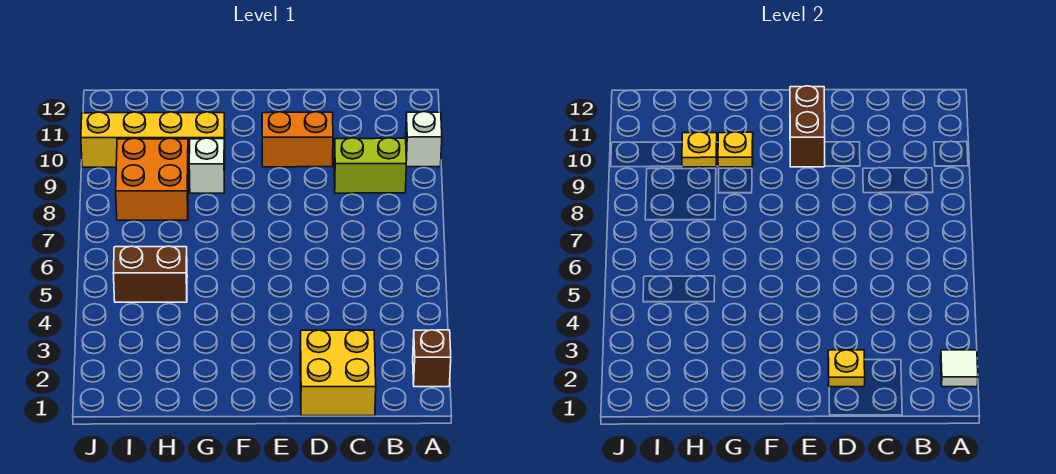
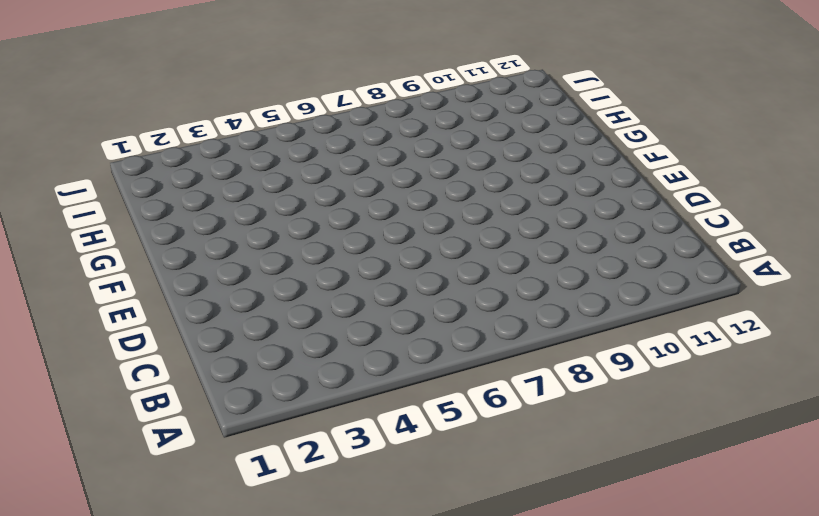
none -> brown 1x1 brick [413,330,451,387]
none -> white 1x1 brick [406,112,442,167]
none -> lime 1x2 brick [334,138,406,193]

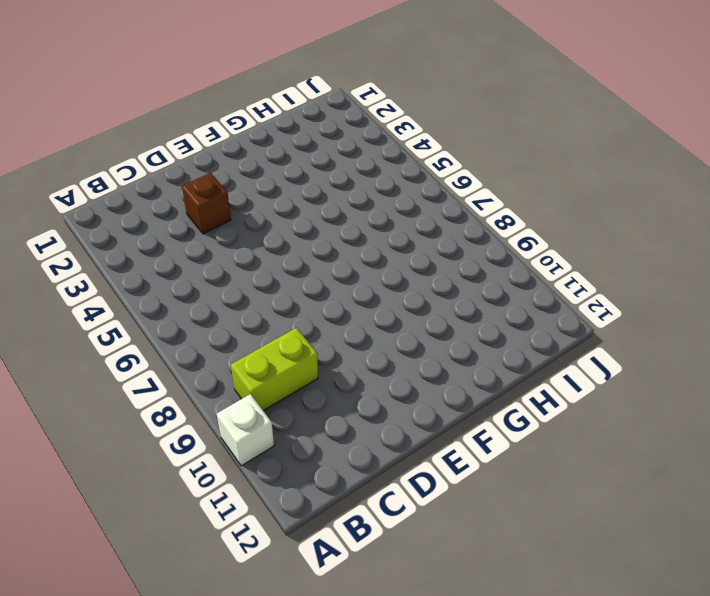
brown 1x1 brick [182,173,231,234] -> brown 1x1 brick moved to [413,330,451,387]
none -> yellow 2x2 brick [300,330,376,416]
none -> orange 1x2 brick [262,112,333,167]
none -> white 1x1 brick [189,138,225,193]

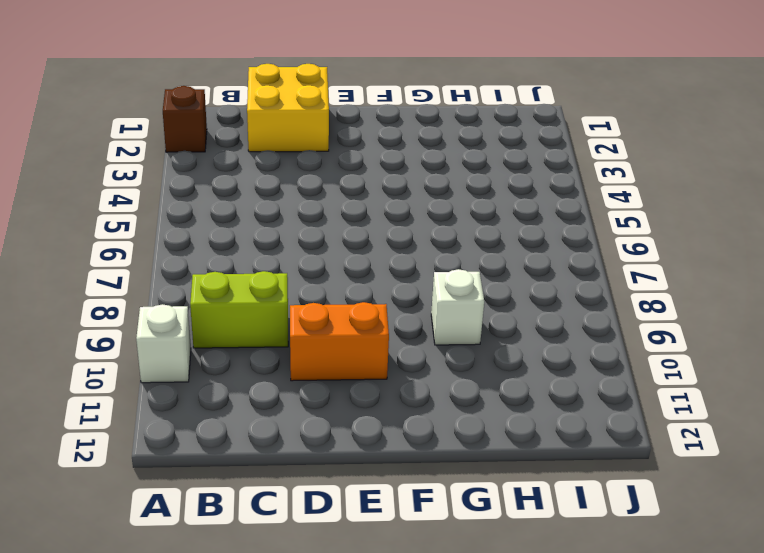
none -> yellow 1x4 brick [81,112,225,167]
none -> brown 1x2 brick [113,246,187,302]
none -> orange 2x2 brick [116,138,188,220]

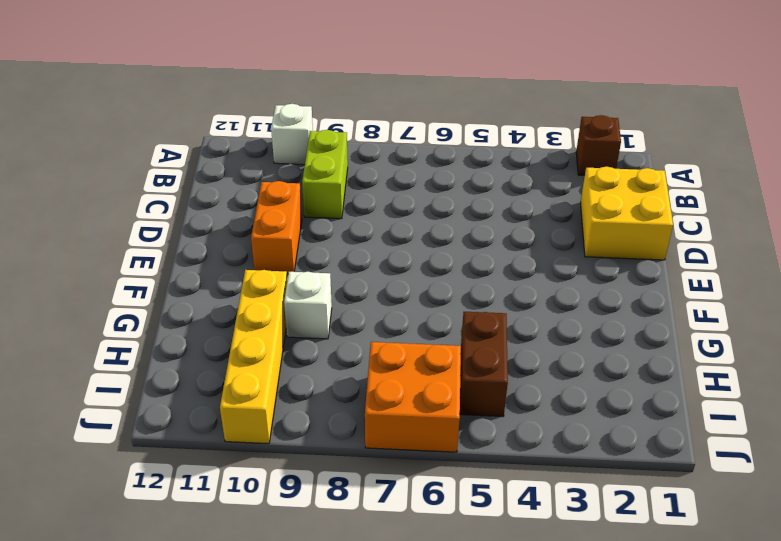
orange 2x2 brick [365,342,461,452] -> orange 2x2 brick moved to [116,138,188,220]
none -> white 1x1 tile [941,350,978,387]
none -> yellow 1x1 plate [828,350,865,387]
none -> brown 1x2 brick [790,86,825,167]

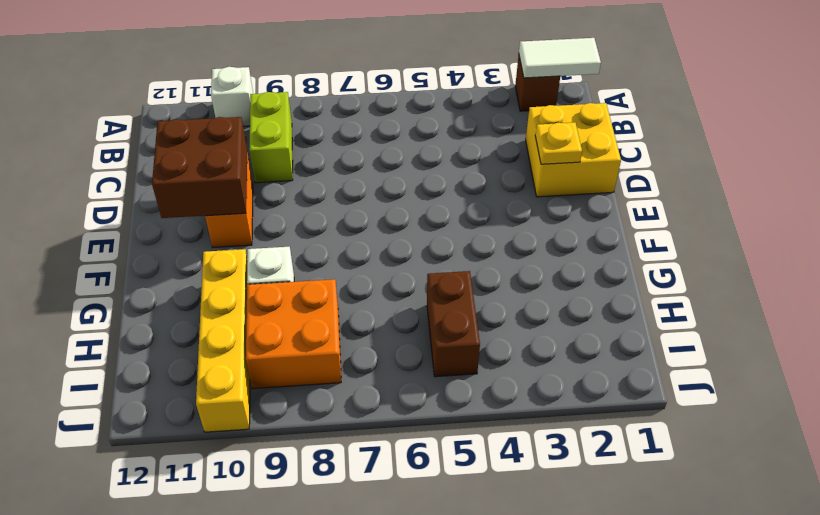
white 1x2 tile [519,38,601,78] -> white 1x1 tile [941,350,978,387]
brown 2x2 brick [152,117,247,218] -> brown 1x2 brick [790,86,825,167]
none -> yellow 1x1 plate [718,132,753,167]
none -> yellow 1x1 plate [682,132,717,167]

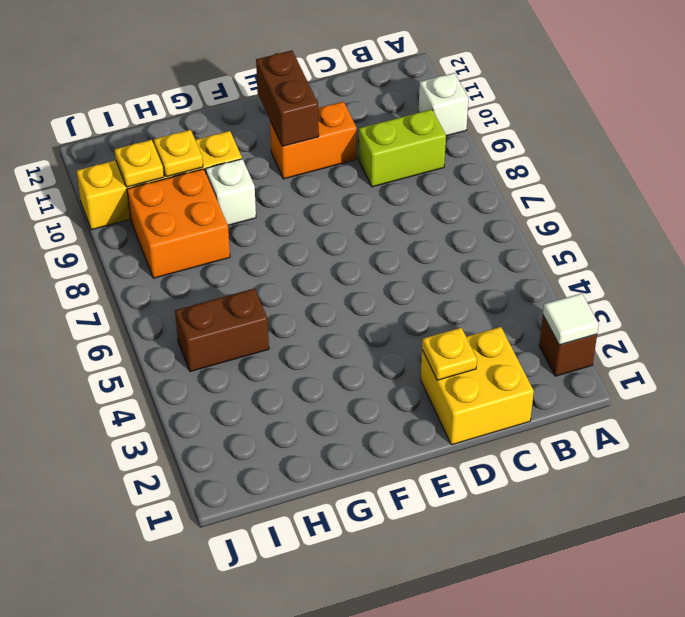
yellow 1x1 plate [114,140,164,187] -> yellow 1x1 plate moved to [718,132,753,167]

